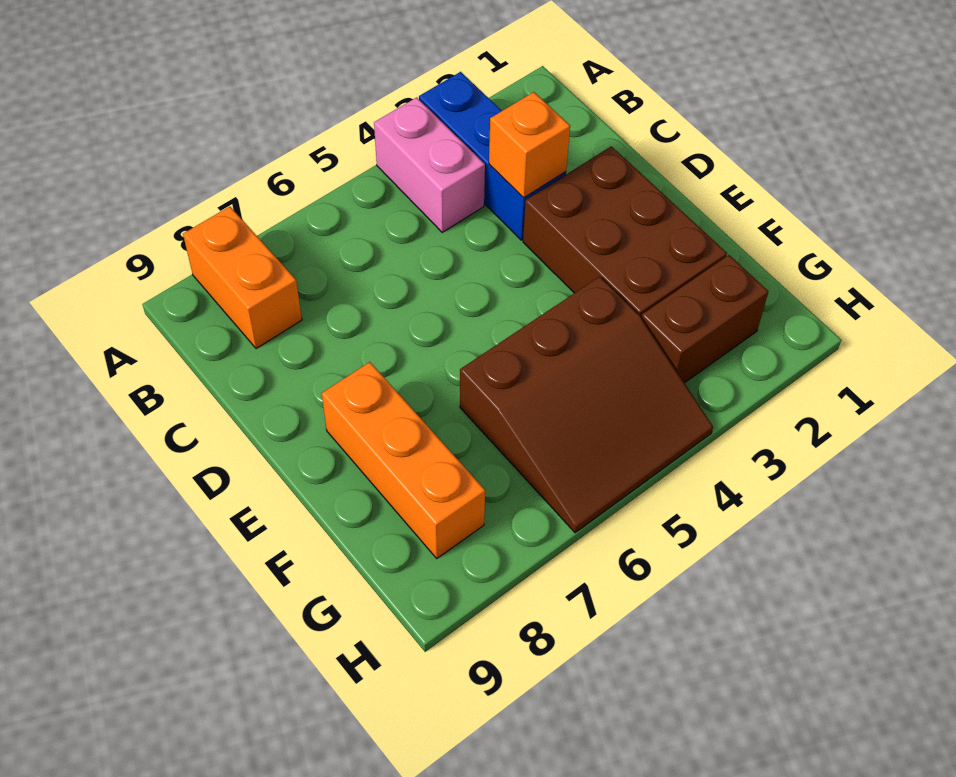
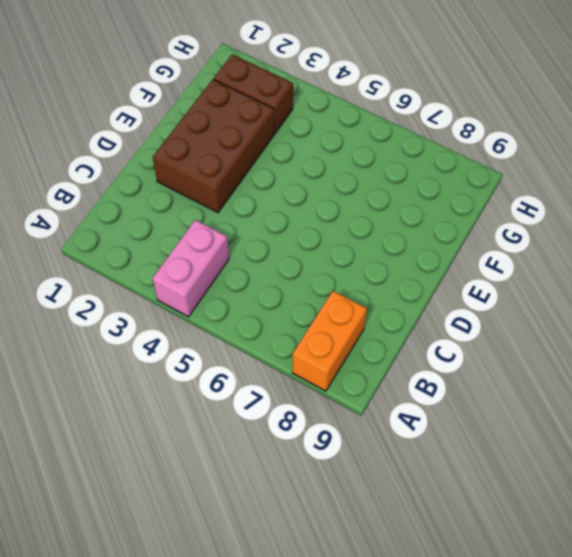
none -> blue 1x3 brick [419,72,566,240]
none -> orange 1x3 brick [322,362,485,558]

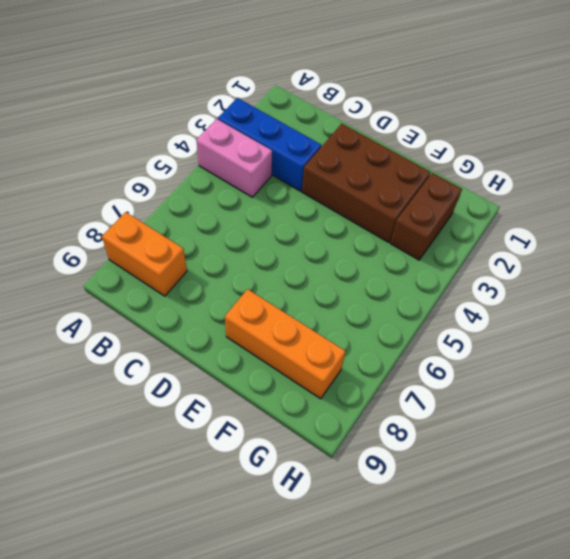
none -> brown 3x3 slope [460,277,713,533]
none -> orange 1x1 brick [489,92,570,198]

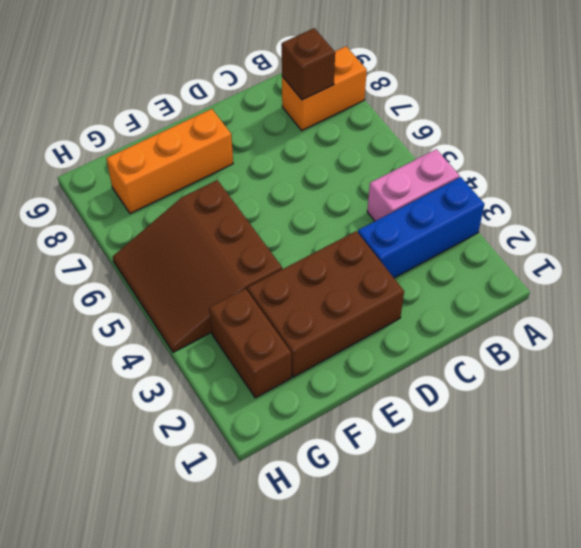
brown 1x1 brick [282,28,335,100] -> none
none -> orange 1x1 brick [489,92,570,198]

